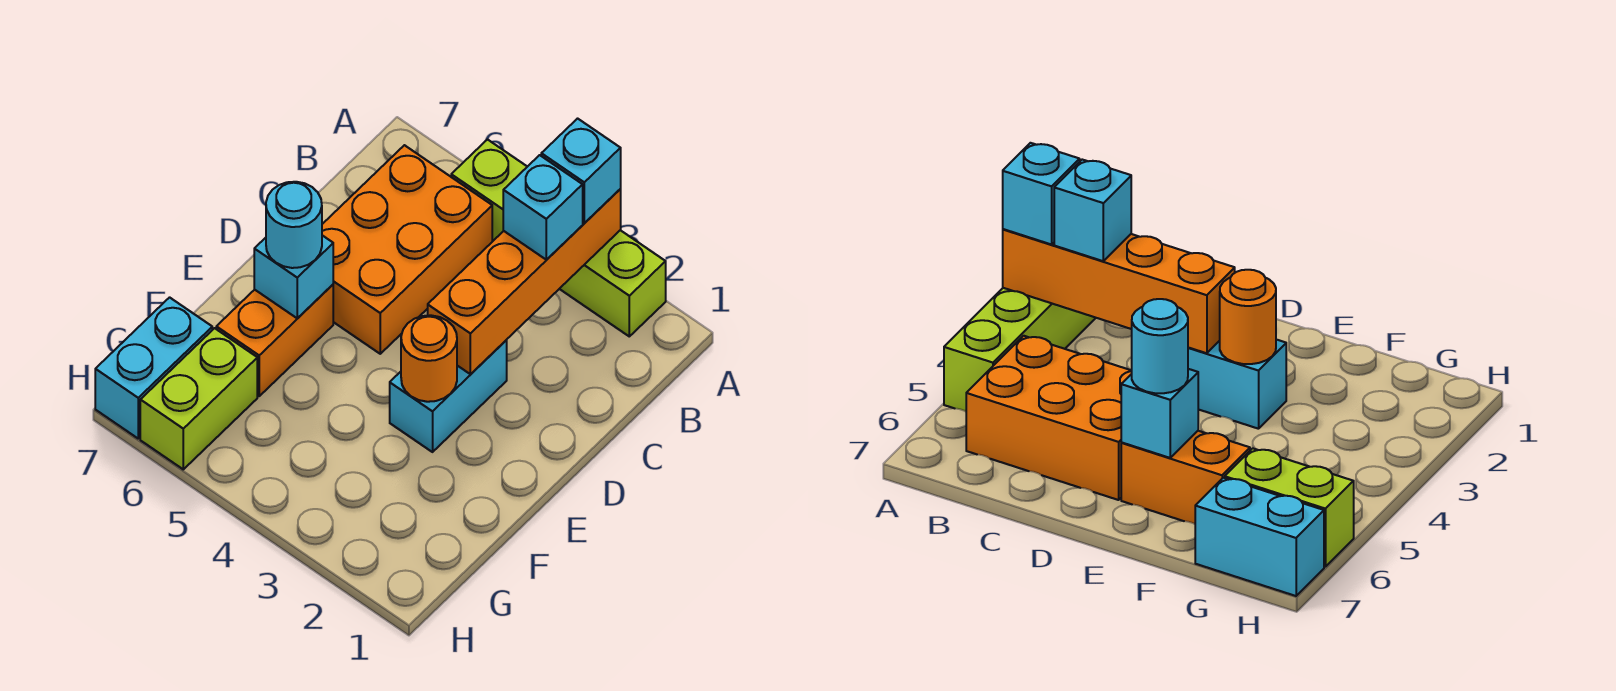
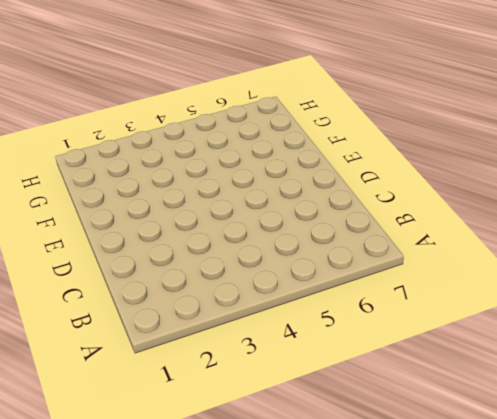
none -> lime 1x4 brick [451,140,666,336]
none -> orange 2x3 brick [322,145,492,354]
none -> cyan 1x2 brick [390,340,507,452]

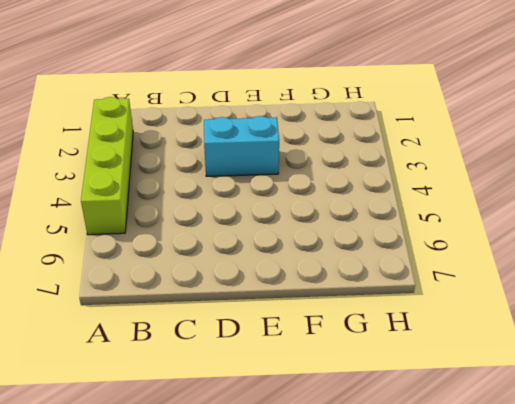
none -> orange 2x3 brick [322,145,492,354]
none -> orange 1x2 brick [216,285,333,396]
none -> lime 1x2 brick [140,328,257,469]

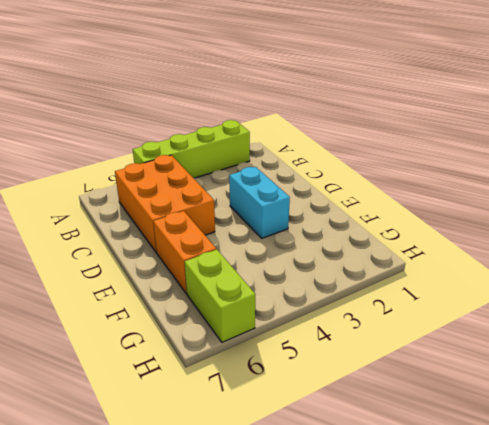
none -> cyan 1x2 brick [95,297,212,438]
none -> orange 1x4 brick [428,189,621,374]
none -> orange 1x1 round brick [401,315,457,402]

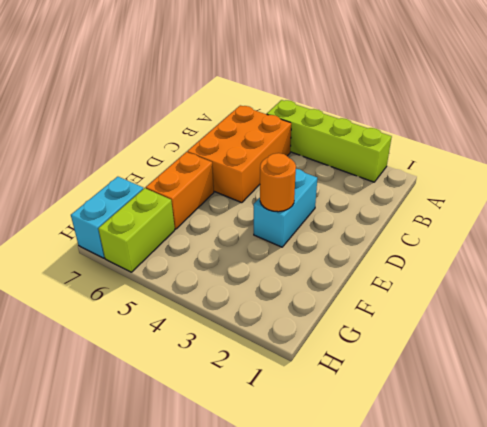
none -> orange 1x4 brick [428,189,621,374]
none -> cyan 1x1 brick [254,235,333,318]
none -> cyan 1x1 brick [541,119,621,223]

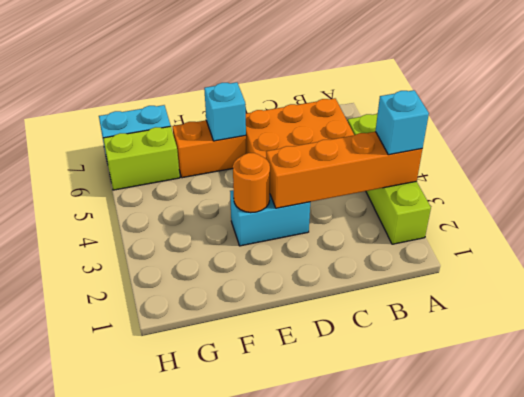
none -> cyan 1x1 brick [503,155,583,260]
none -> cyan 1x1 round brick [266,182,322,268]

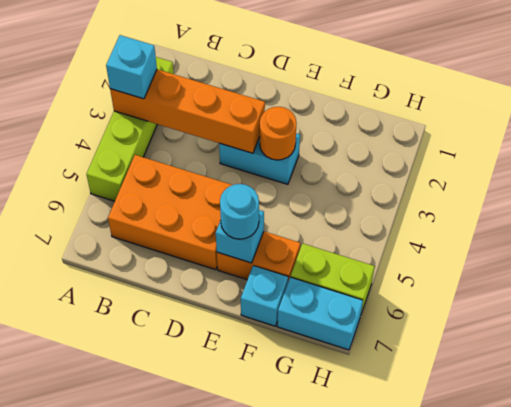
cyan 1x1 brick [241,266,288,326] -> cyan 1x1 brick moved to [503,155,583,260]

